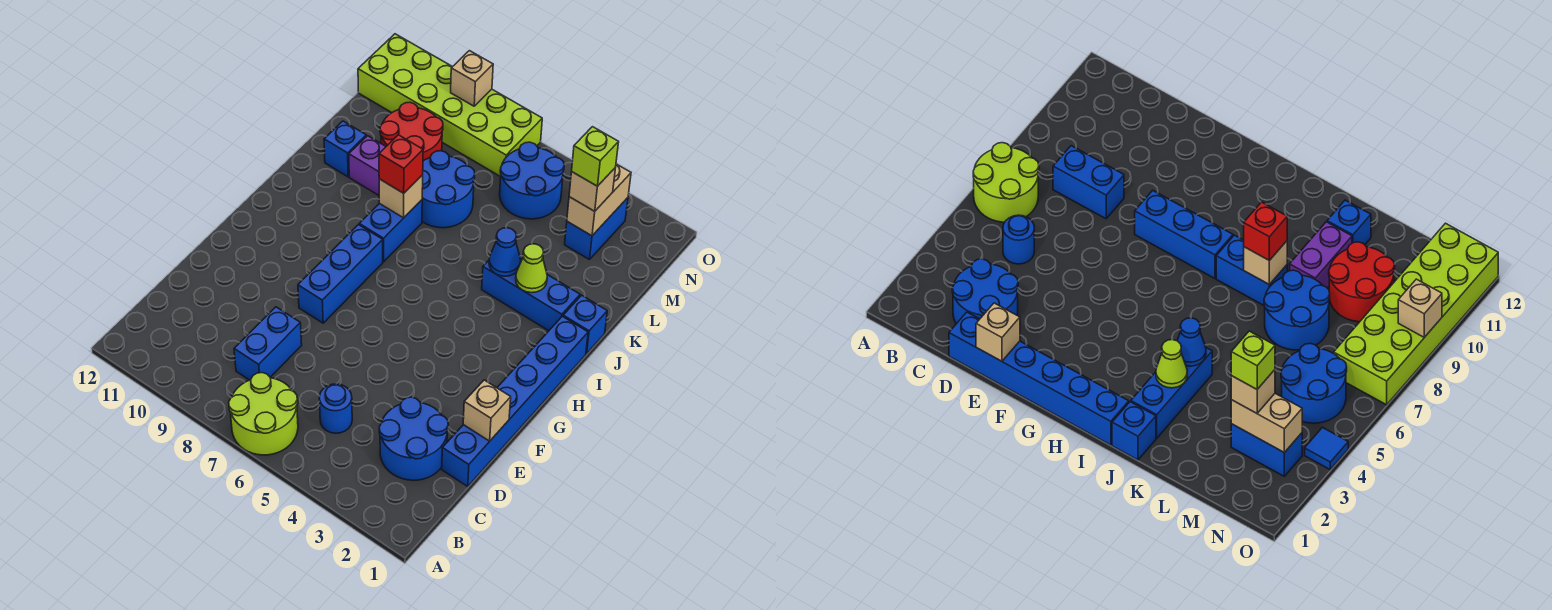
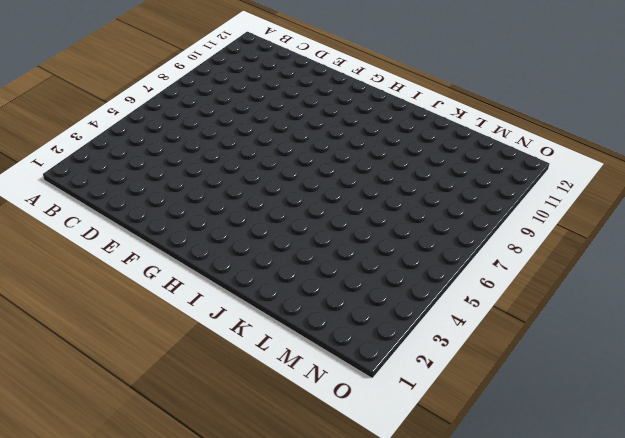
none -> lime 2x2 round brick [229,373,298,455]
none -> blue 2x2 round brick [379,397,448,480]
none -> blue 1x1 round brick [319,384,352,433]

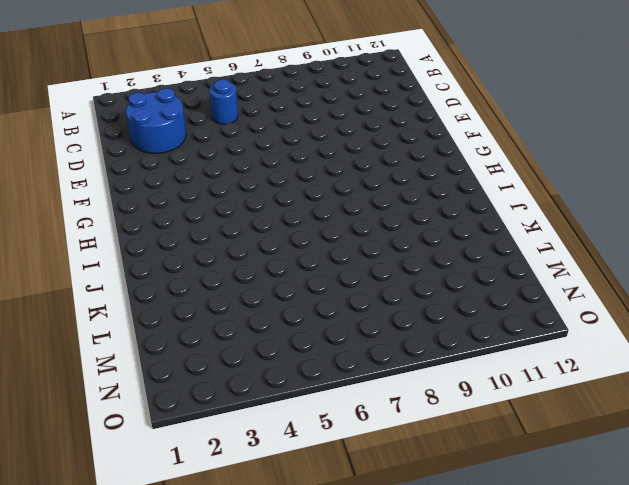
none -> lime 2x2 round brick [229,373,298,455]
none -> blue 1x2 brick [234,307,302,380]
none -> blue 1x6 brick [442,316,588,487]

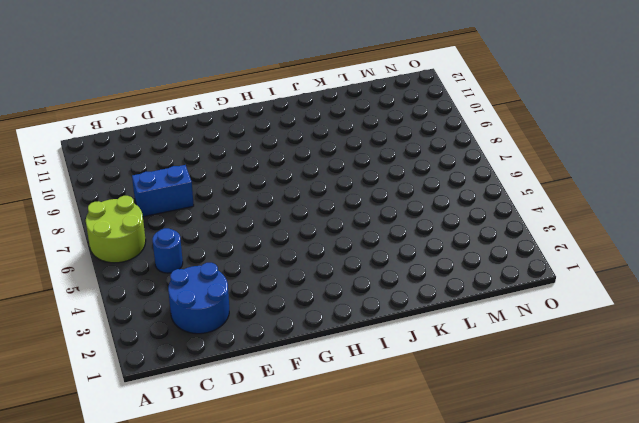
none -> blue 1x6 brick [442,316,588,487]
none -> blue 1x3 brick [298,225,383,323]
none -> blue 1x2 brick [359,200,422,262]

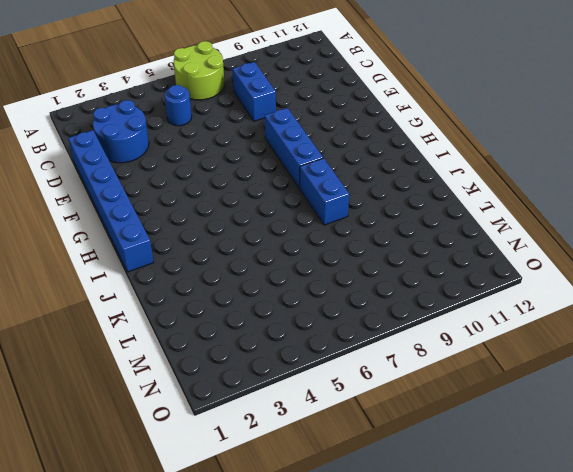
none -> blue 1x1 brick [563,295,607,354]
none -> blue 1x3 brick [482,258,580,331]
none -> blue 2x2 round brick [422,151,475,228]

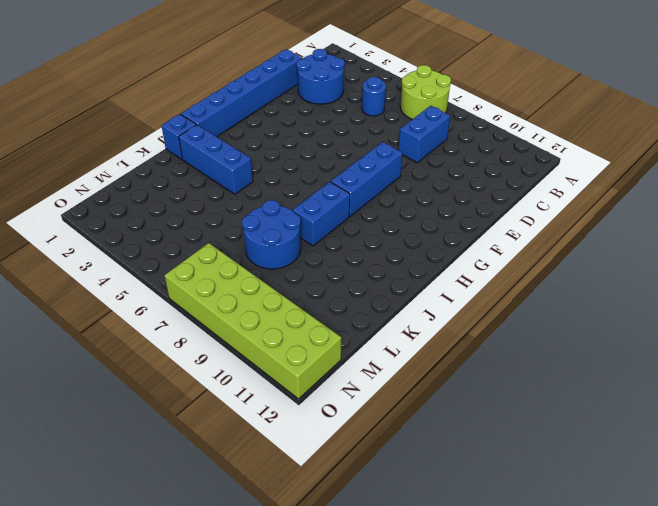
none -> purple 1x2 brick [349,136,386,195]
none -> blue 1x1 brick [324,121,366,177]
none -> red 2x2 round brick [380,102,443,161]

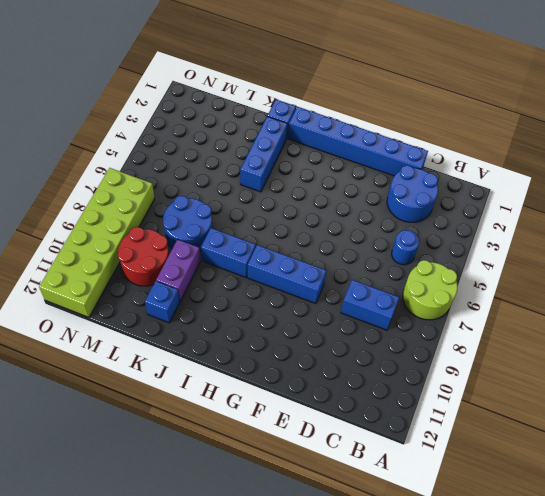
none -> blue 1x2 brick [565,198,628,260]
none -> blue 2x2 round brick [500,142,564,219]
none -> blue 1x1 tile [1305,428,1348,469]

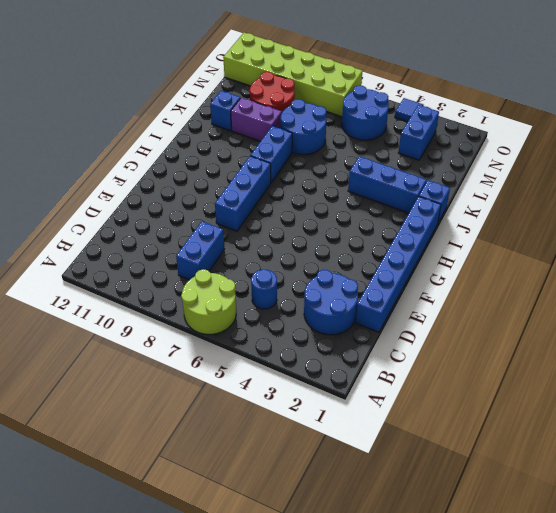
none -> tan 1x1 brick [463,380,511,441]
none -> lime 1x1 cone [516,244,547,293]
none -> blue 1x1 cone [489,228,521,276]

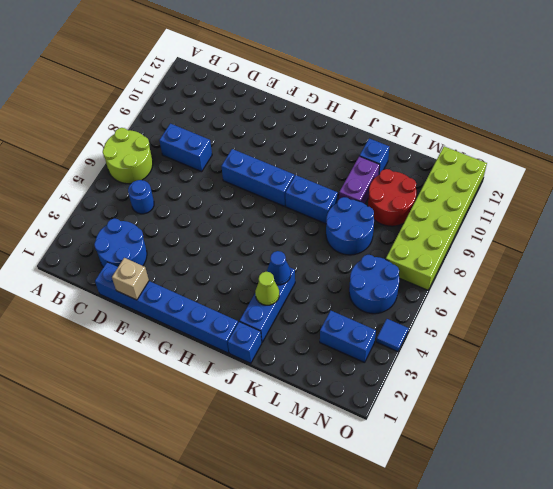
none -> tan 1x1 brick [379,175,423,218]
none -> tan 1x2 brick [567,164,631,236]
none -> tan 1x1 brick [451,51,493,106]

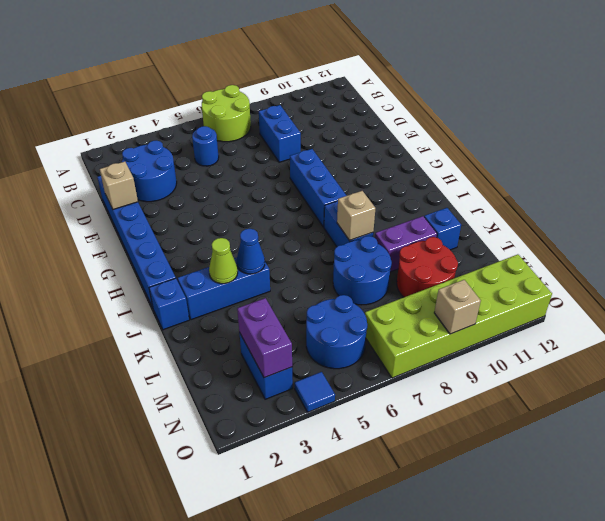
purple 1x2 brick [237,298,292,378] -> tan 1x2 brick [567,164,631,236]
none -> red 1x1 brick [379,135,423,193]
none -> tan 1x1 brick [569,168,615,211]
none -> lime 1x1 brick [572,127,619,186]

